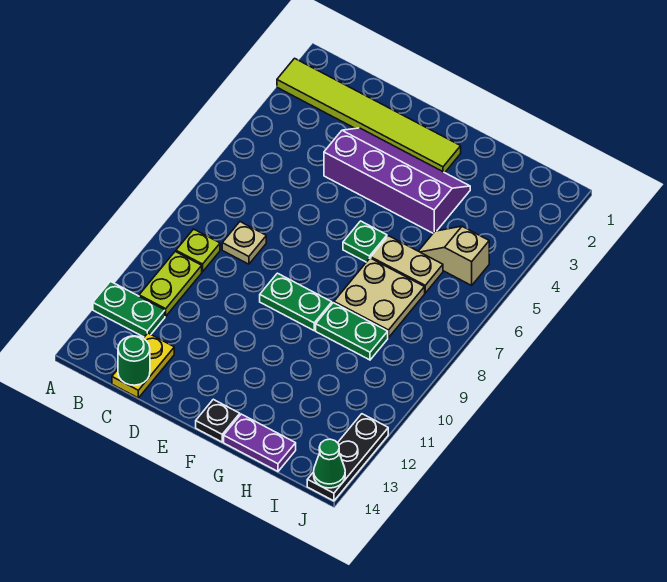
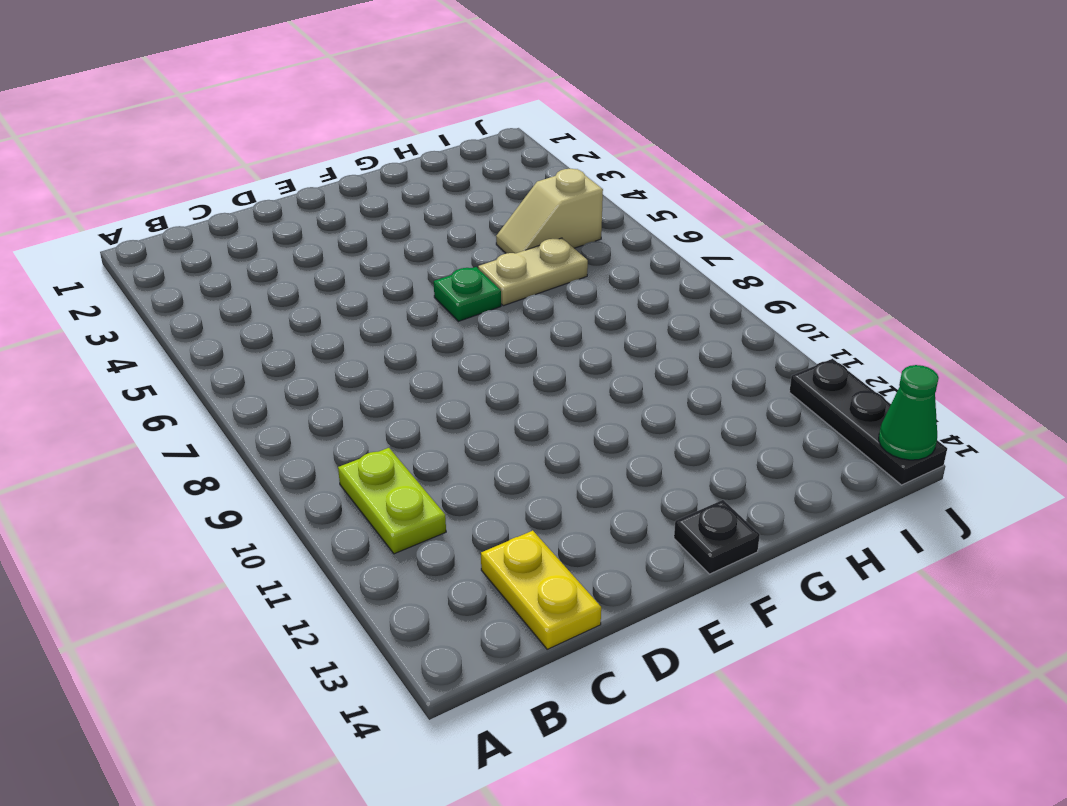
none -> lime 1x6 tile [277,58,461,173]
none -> green 1x2 plate [93,281,165,337]
none -> lime 1x1 plate [176,229,220,272]

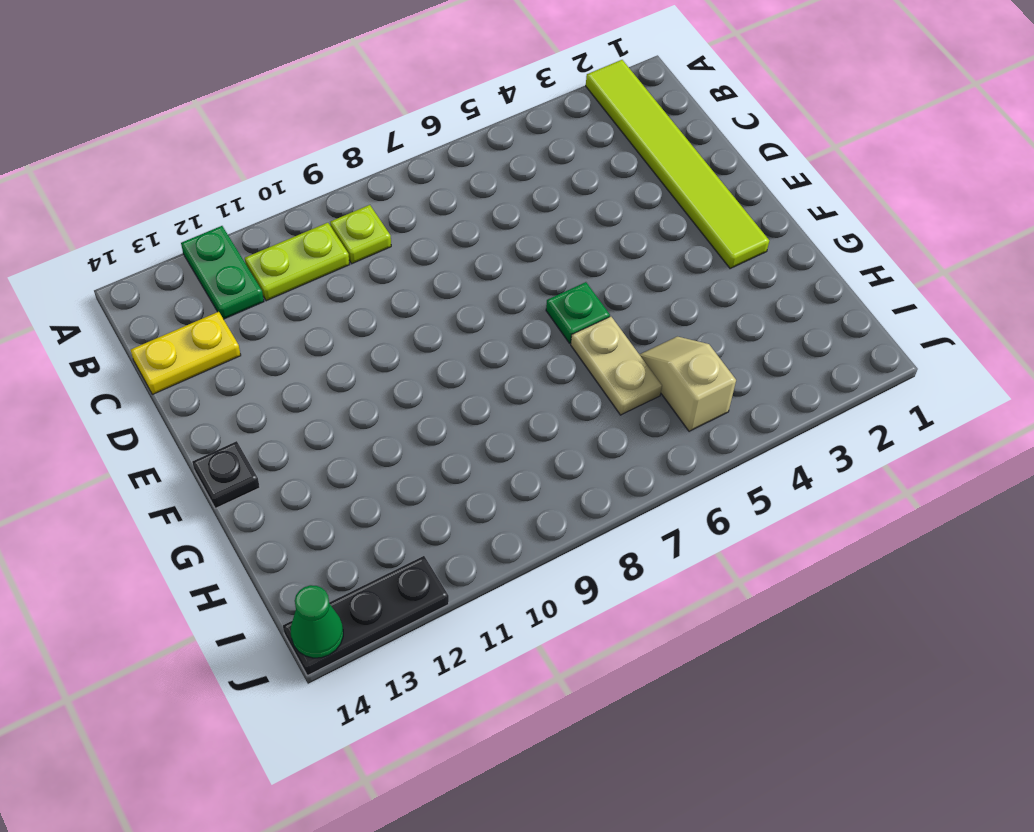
none -> tan 1x1 plate [222,222,266,264]
none -> purple 2x4 slope [324,128,470,233]
none -> green 1x2 plate [260,273,332,330]

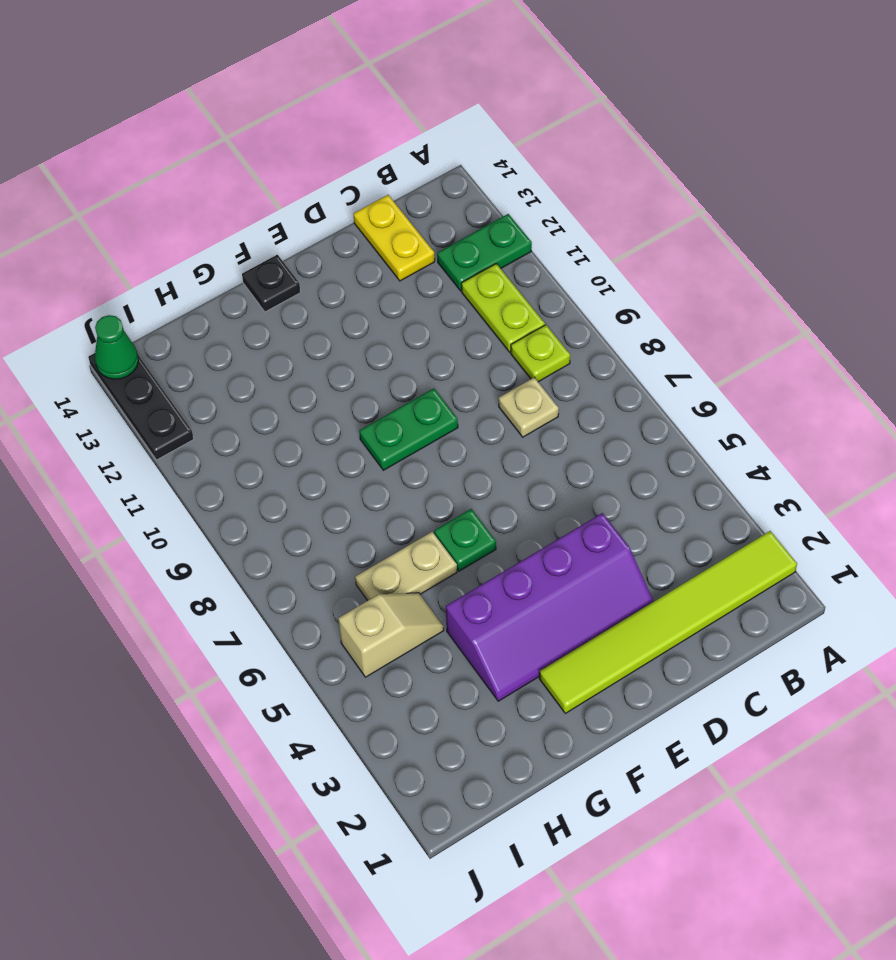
none -> tan 2x2 plate [334,258,425,338]
none -> green 1x2 plate [316,303,388,360]
none -> purple 1x2 plate [224,414,296,471]

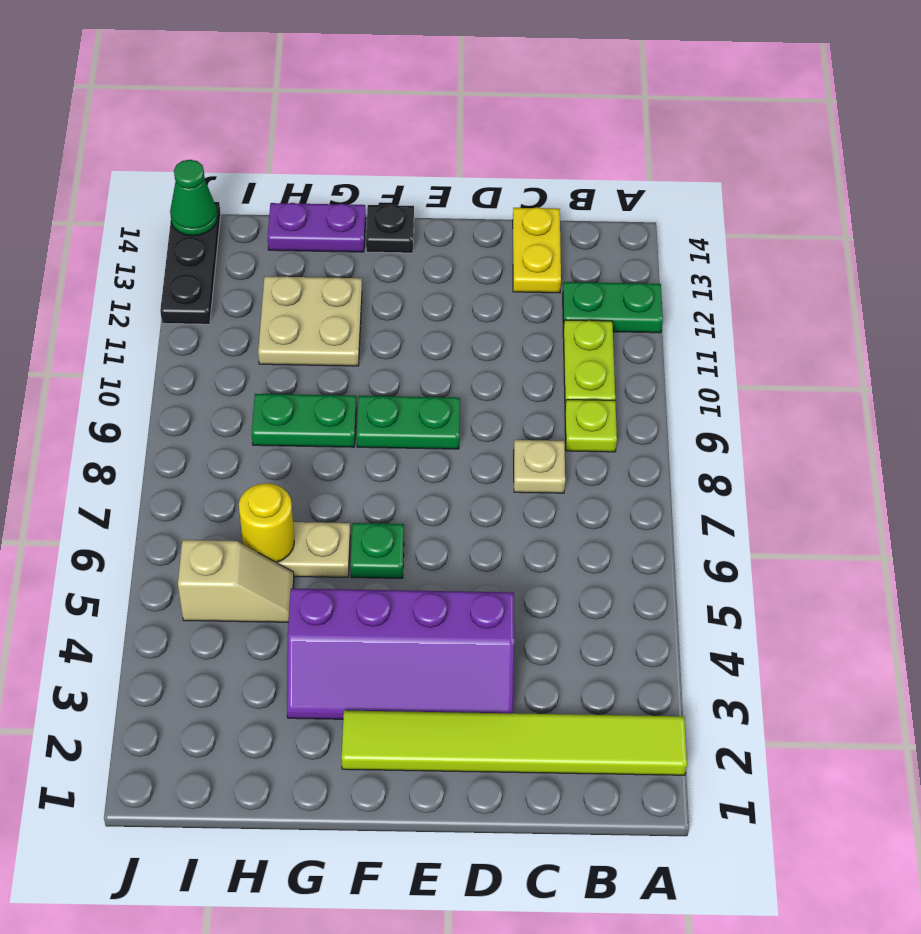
tan 2x2 plate [258,276,362,366] -> tan 2x2 plate moved to [334,258,425,338]
yellow 1x1 round brick [239,483,294,563] -> none
none -> green 1x1 round brick [118,336,150,385]

